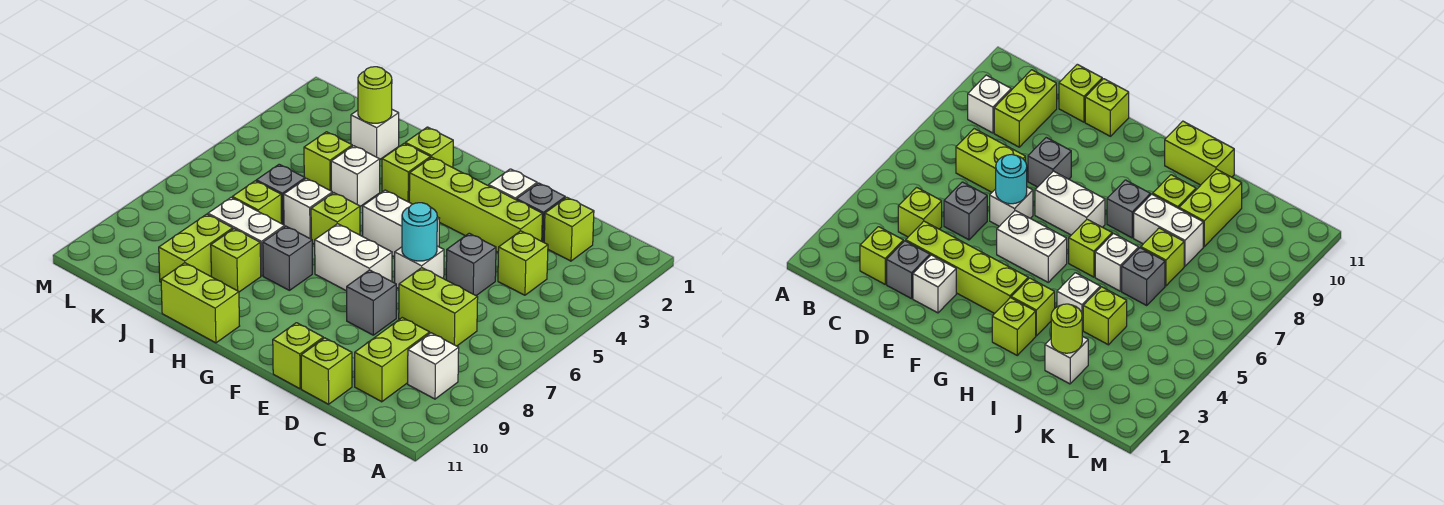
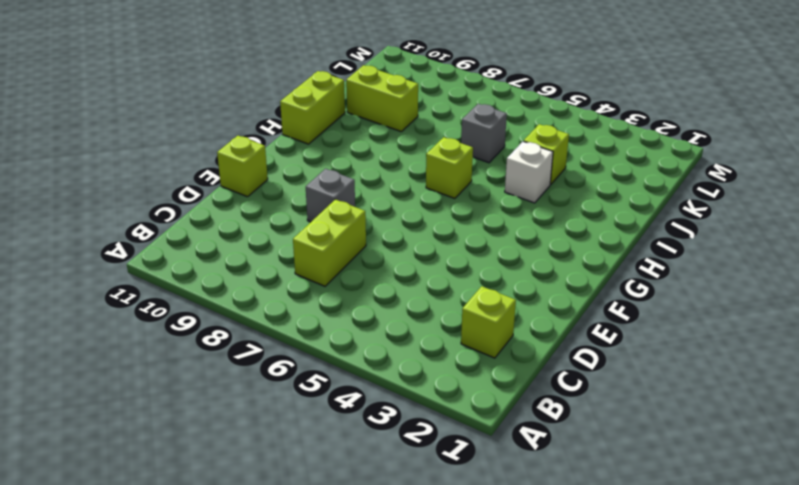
none -> white 1x1 brick [408,333,459,399]
none -> lime 1x1 brick [498,231,548,295]
none -> lime 1x2 brick [355,318,430,402]
none -> grey 1x1 brick [517,183,565,242]

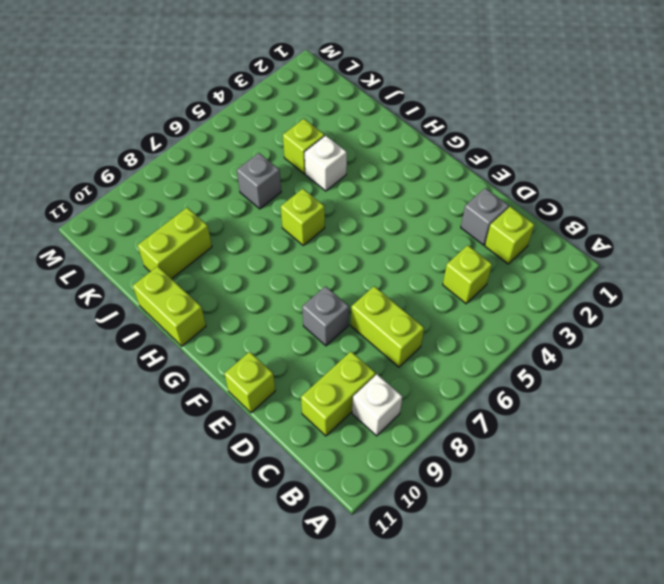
none -> lime 1x4 brick [409,157,542,252]
none -> grey 1x1 brick [446,233,496,296]
none -> lime 1x1 brick [301,338,352,404]
none -> white 1x1 brick [488,169,537,200]

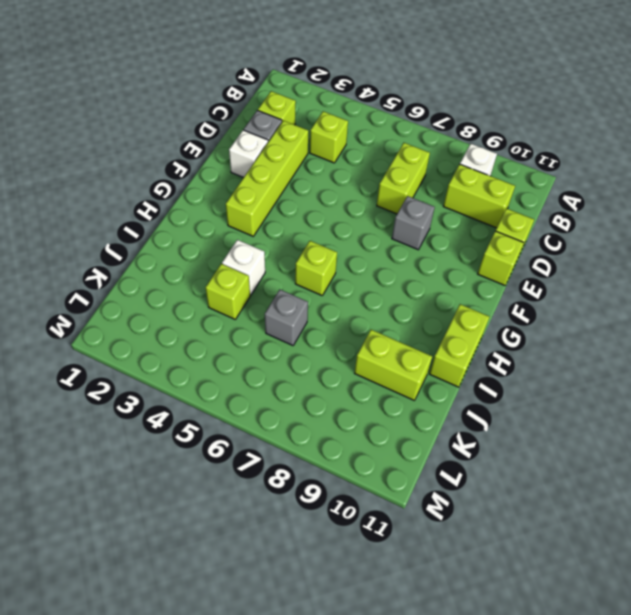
none -> grey 1x1 brick [446,233,496,296]
none -> white 1x1 brick [395,246,444,289]
none -> white 1x2 brick [363,190,440,257]
none -> white 1x2 brick [315,224,392,291]

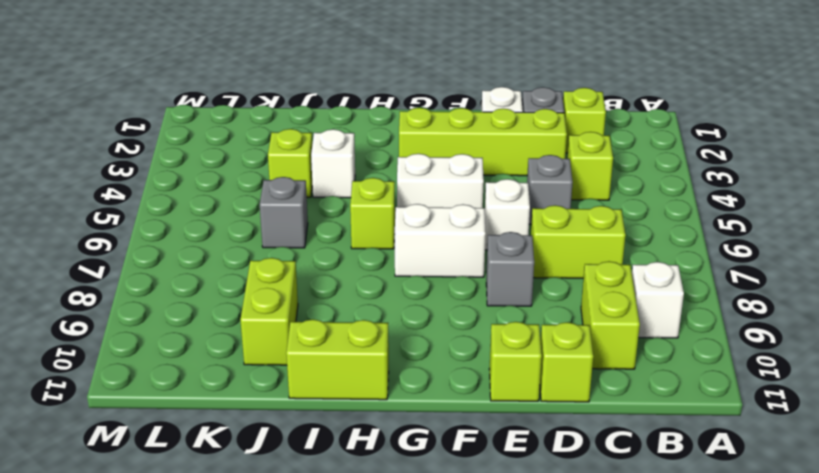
none -> lime 1x1 brick [405,127,453,168]
none -> lime 1x1 brick [382,143,430,202]
none -> grey 1x1 brick [263,226,312,291]
none -> white 1x1 brick [284,178,332,239]

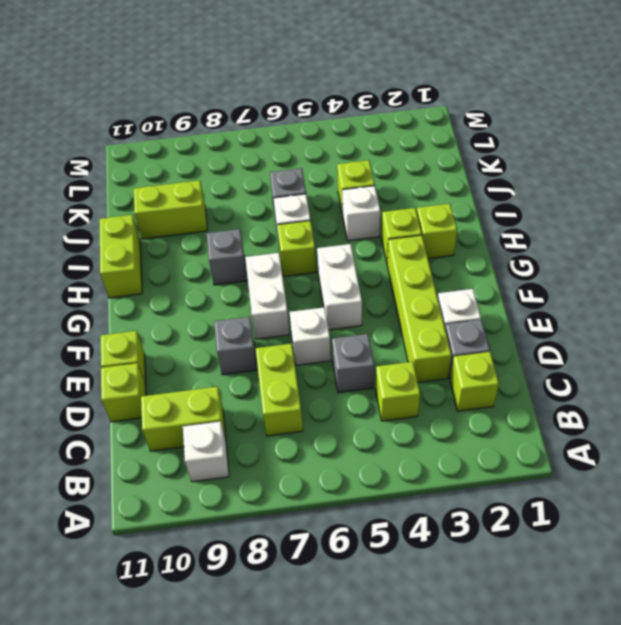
none -> white 1x2 brick [208,197,285,276]
none -> lime 1x1 brick [211,229,261,292]
none -> white 1x1 brick [351,110,399,159]
none -> lime 1x1 brick [232,181,282,224]

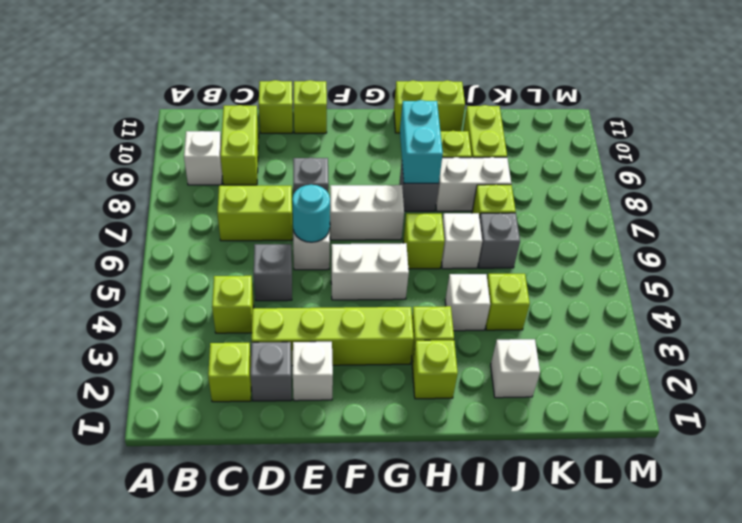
cyan 1x2 brick [400,100,443,184] -> none
none -> lime 1x1 round brick [358,67,392,123]

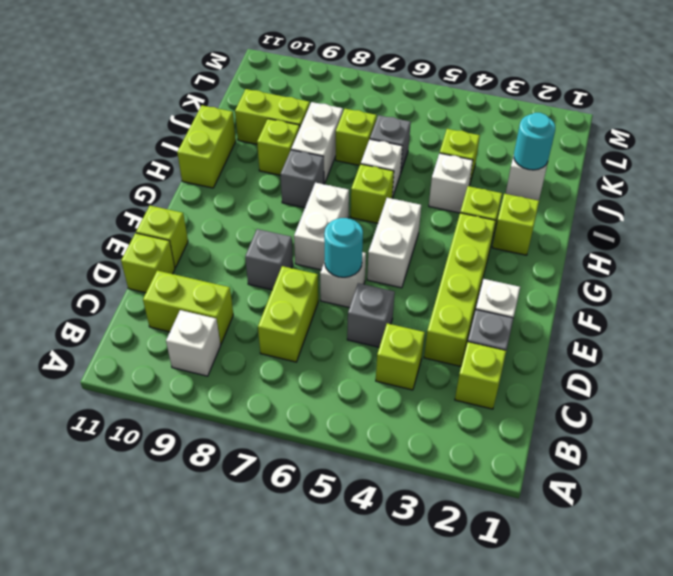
cyan 1x1 round brick [514,113,555,170] -> lime 1x1 round brick [358,67,392,123]

